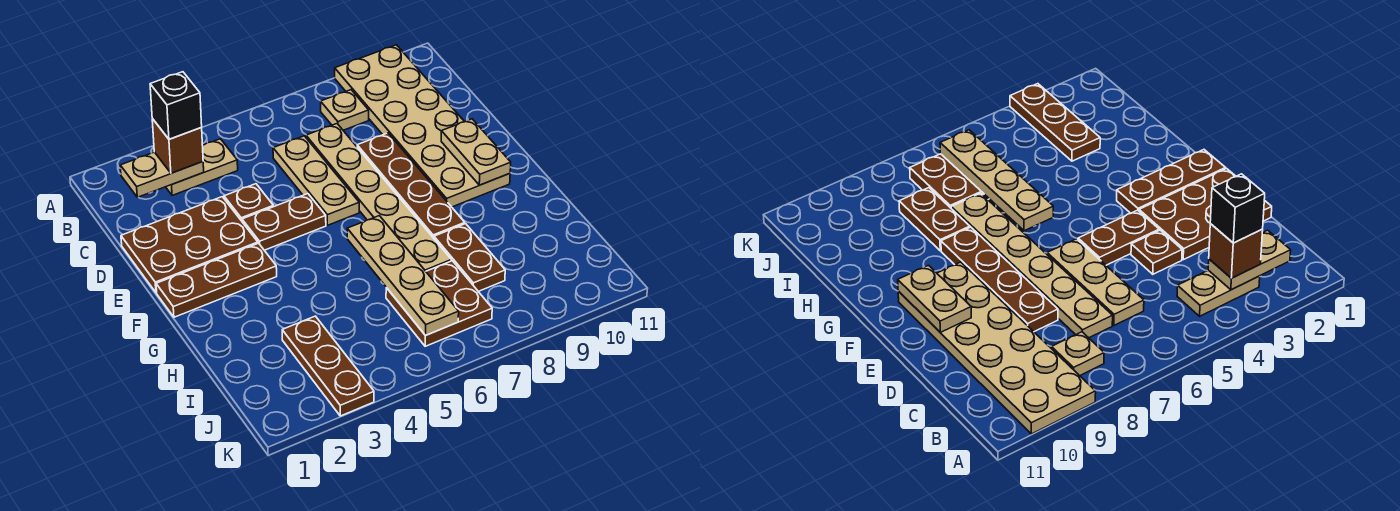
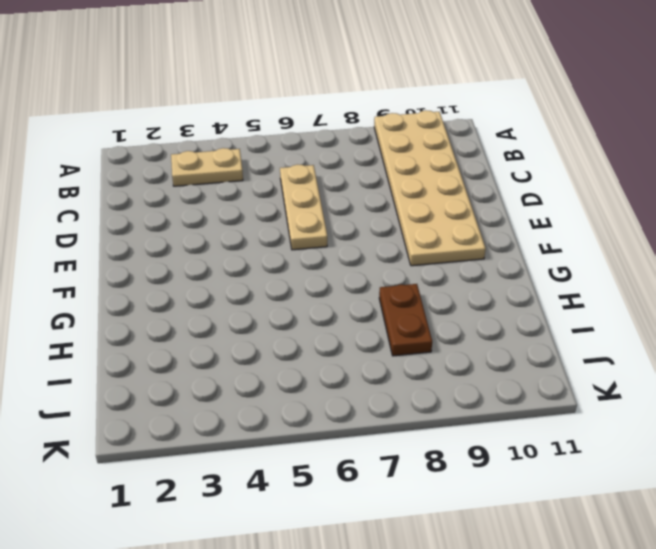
none -> tan 1x1 plate [321,90,369,130]
none -> tan 1x6 plate [306,124,451,271]
none -> brown 2x3 plate [121,197,258,293]

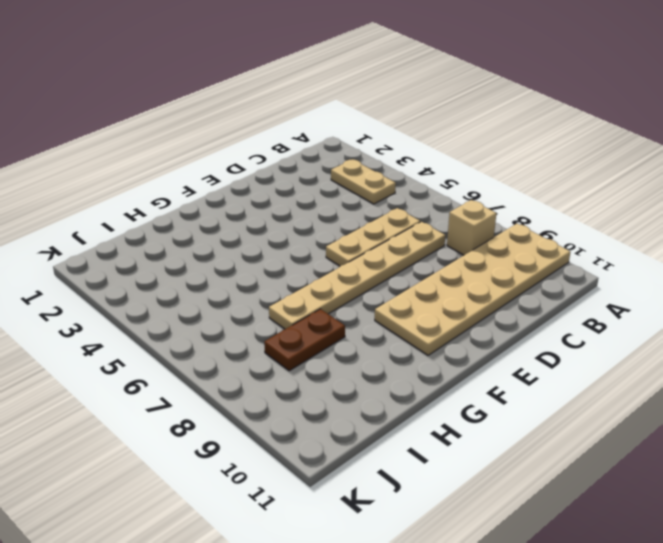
tan 1x1 brick [447,200,496,255] -> tan 1x1 plate [321,90,369,130]
none -> brown 2x3 plate [121,197,258,293]
none -> brown 1x1 plate [224,184,273,221]
none -> brown 1x4 plate [357,133,465,238]

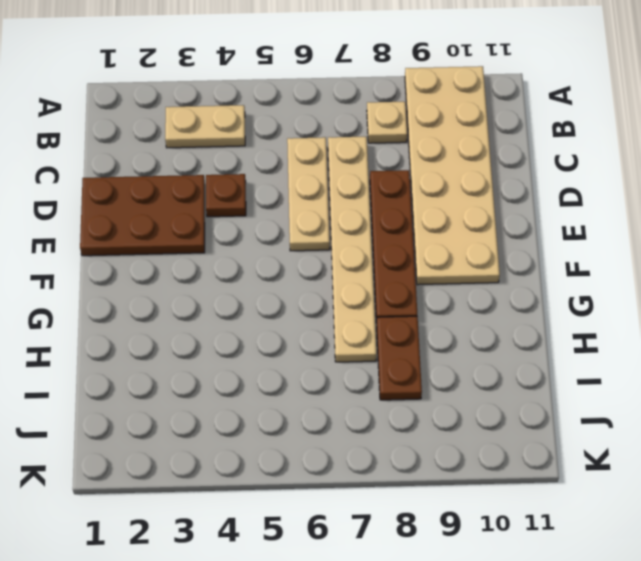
none -> brown 1x2 plate [242,194,326,250]
none -> brown 1x3 plate [156,243,277,317]
none -> brown 1x3 plate [282,316,374,416]

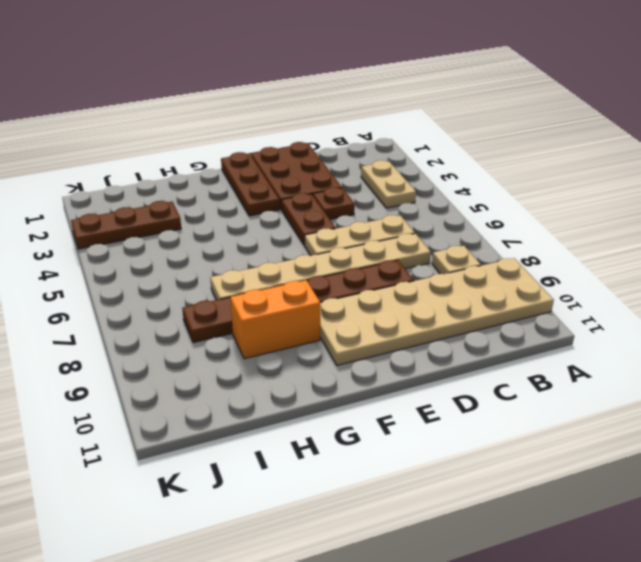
orange 1x2 brick [230,280,320,359] -> none
none -> brown 2x2 plate [386,261,492,346]
none -> tan 1x2 plate [120,152,204,197]
none -> tan 1x2 plate [441,119,511,185]

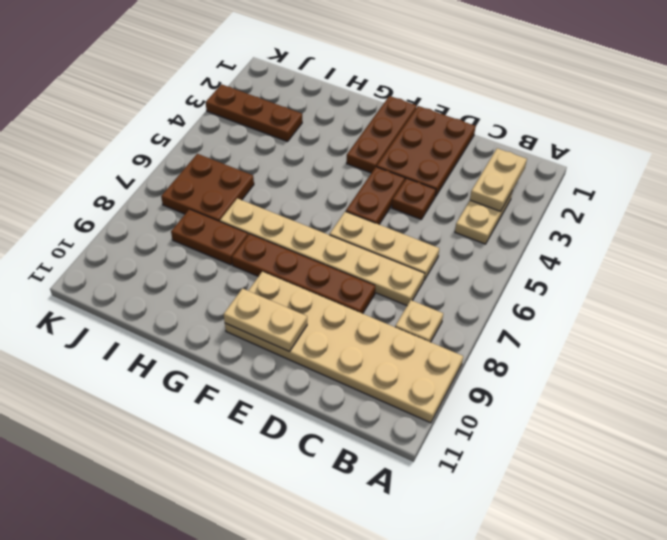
none -> tan 1x4 plate [347,216,459,335]
none -> brown 1x1 brick [152,119,203,173]
none -> black 1x1 brick [150,72,202,139]

